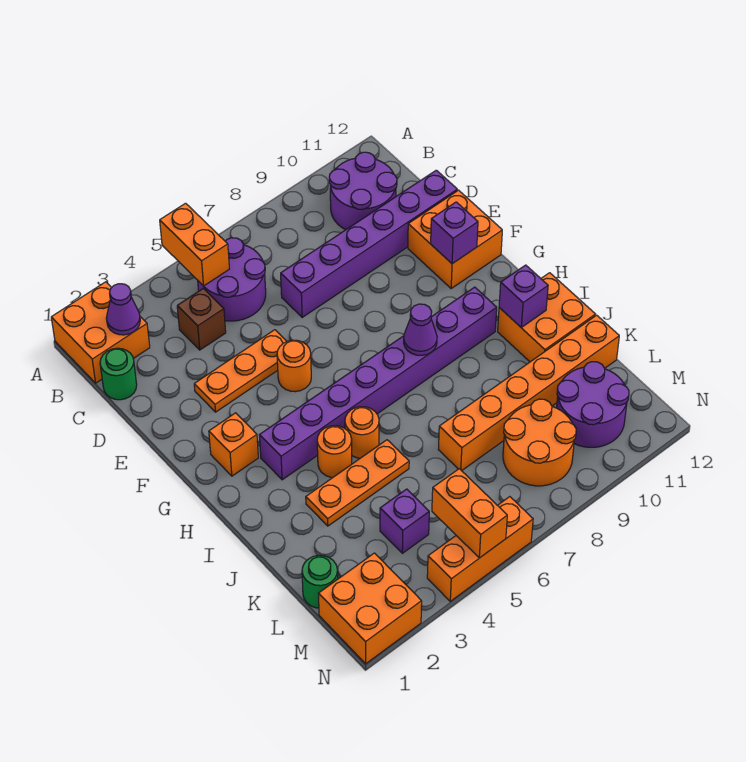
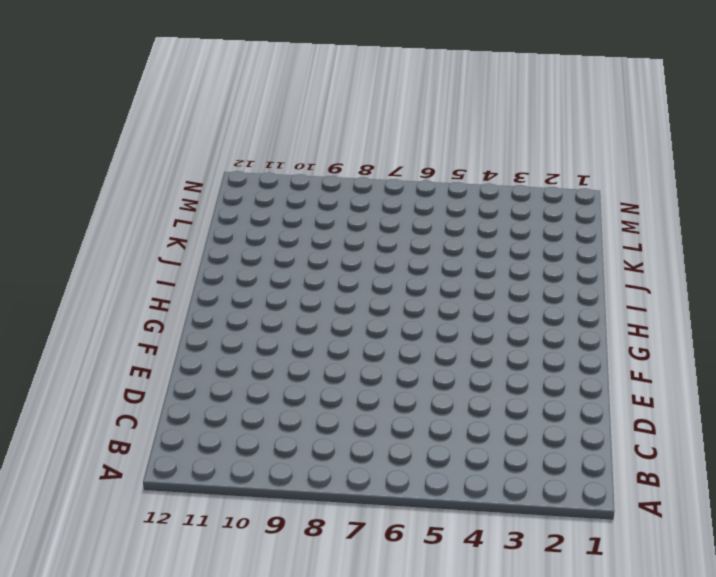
none -> orange 2x2 brick [51,282,150,383]
none -> purple 2x2 round brick [198,238,266,321]
none -> purple 2x2 round brick [329,152,397,230]

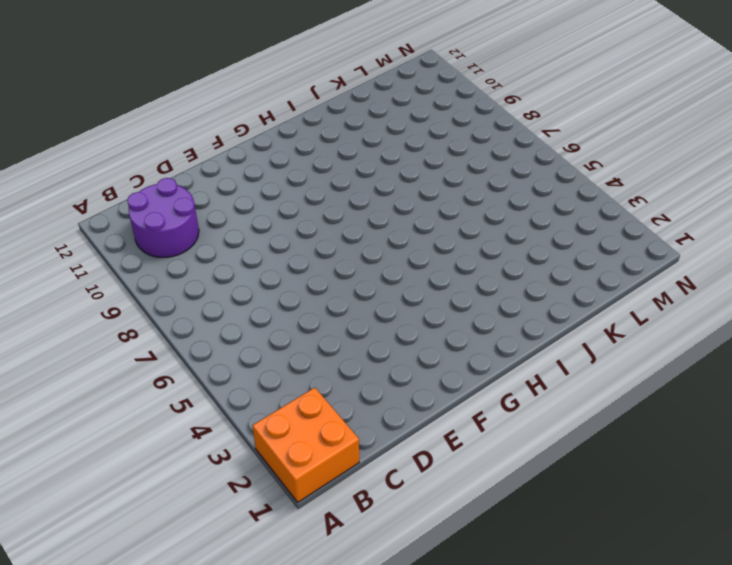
none -> purple 2x2 round brick [198,238,266,321]
none -> green 1x1 round brick [100,348,137,400]
none -> brown 1x1 brick [177,288,226,350]

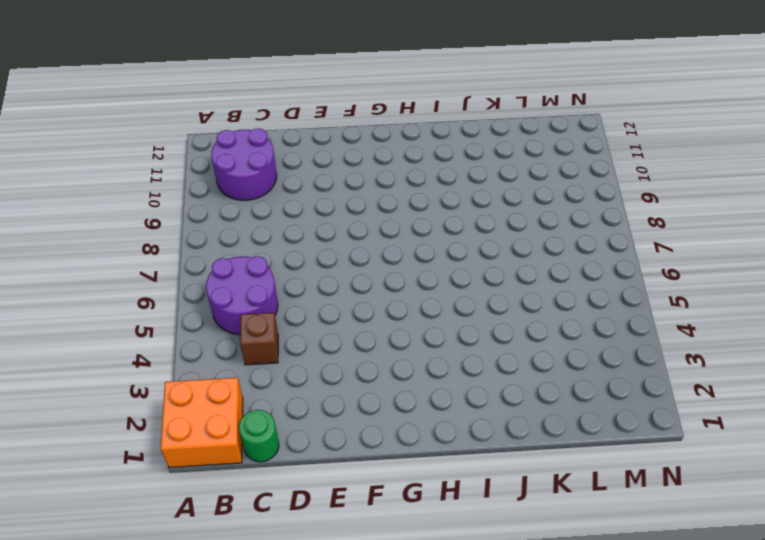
none -> purple 1x6 brick [281,170,457,317]
none -> orange 1x3 plate [194,330,287,412]
none -> orange 2x2 brick [408,190,502,288]

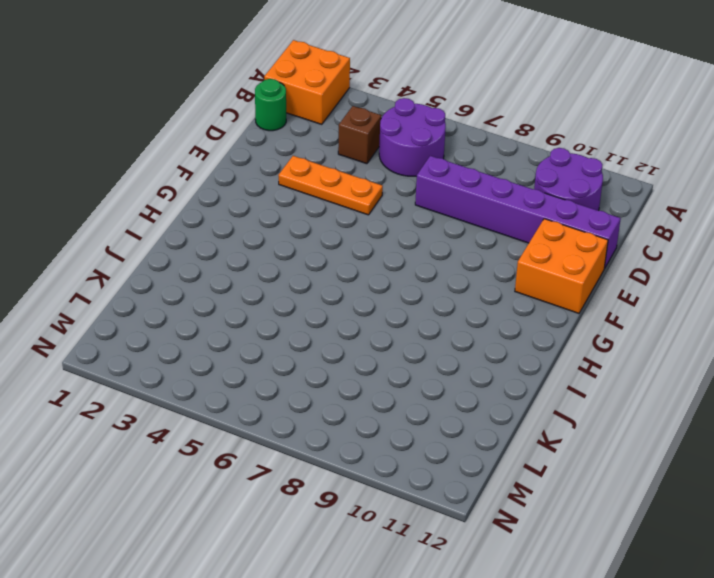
none -> orange 1x1 round brick [277,340,311,392]
none -> orange 1x1 brick [209,413,258,476]
none -> purple 1x8 brick [259,287,497,480]

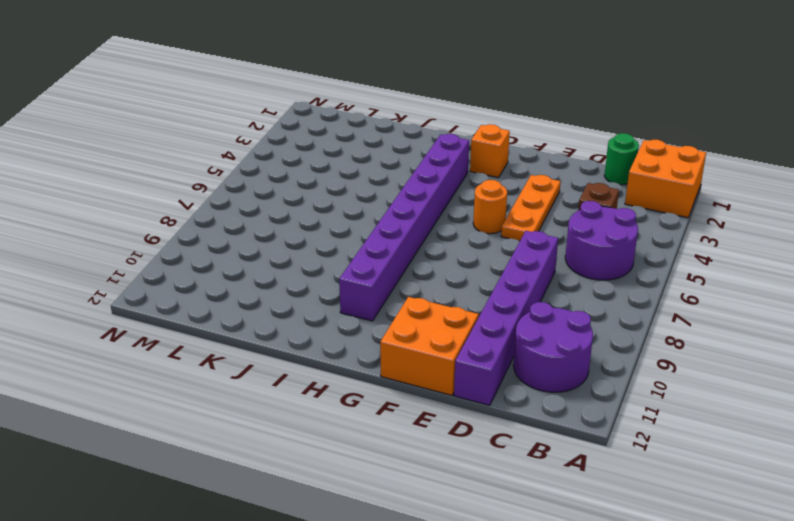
none -> orange 1x1 round brick [317,426,352,477]
none -> orange 1x1 round brick [345,407,379,458]
none -> orange 2x2 brick [498,273,596,362]

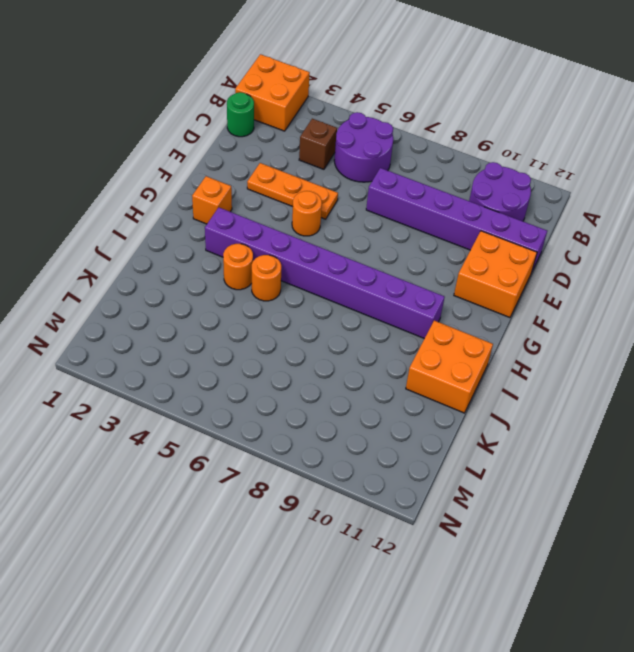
none -> orange 1x3 plate [306,440,409,526]
none -> orange 1x6 brick [438,315,619,471]
none -> green 1x1 round brick [302,555,338,608]

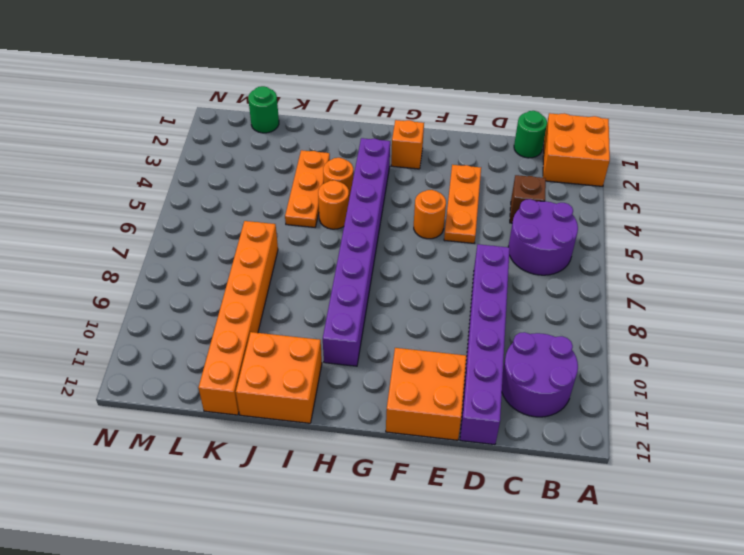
none -> purple 1x1 brick [380,489,429,553]
none -> orange 2x2 round brick [503,399,576,486]
none -> purple 2x2 round brick [557,362,629,447]

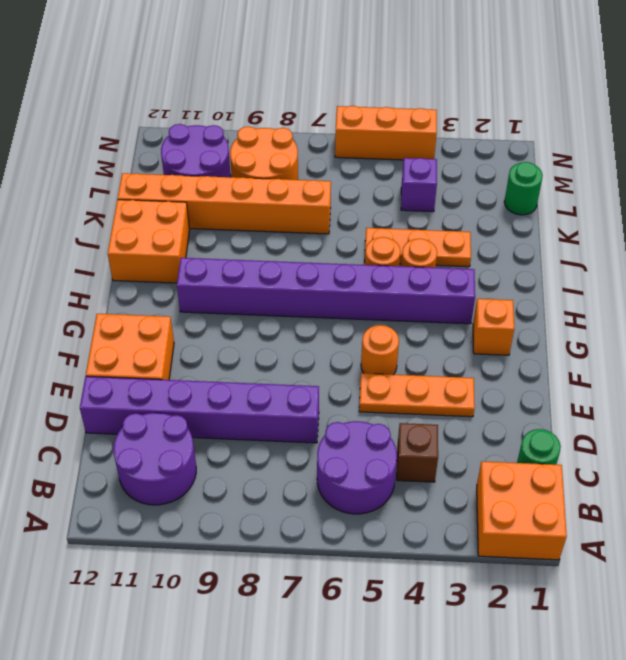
none -> orange 2x2 brick [319,553,422,664]
none -> orange 1x2 brick [160,203,229,286]
none -> purple 1x1 cone [106,284,140,335]

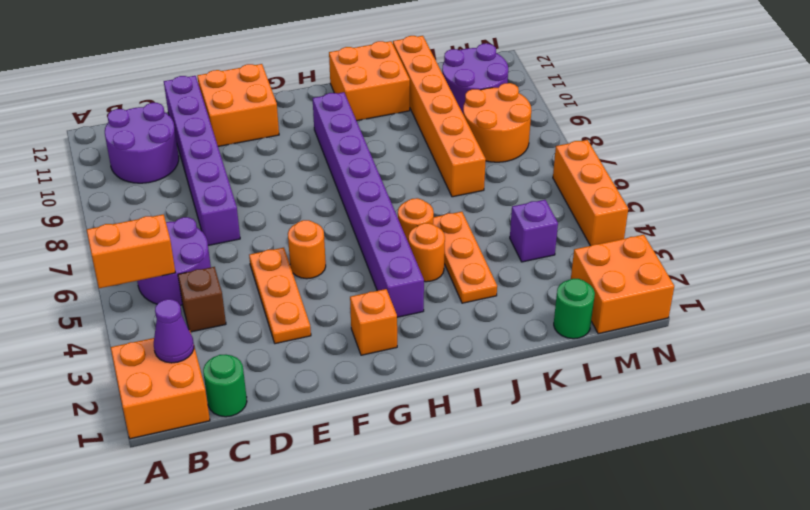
none -> purple 1x1 brick [431,202,478,264]
none -> purple 1x1 cone [404,304,437,355]
none -> purple 1x1 brick [499,265,548,328]

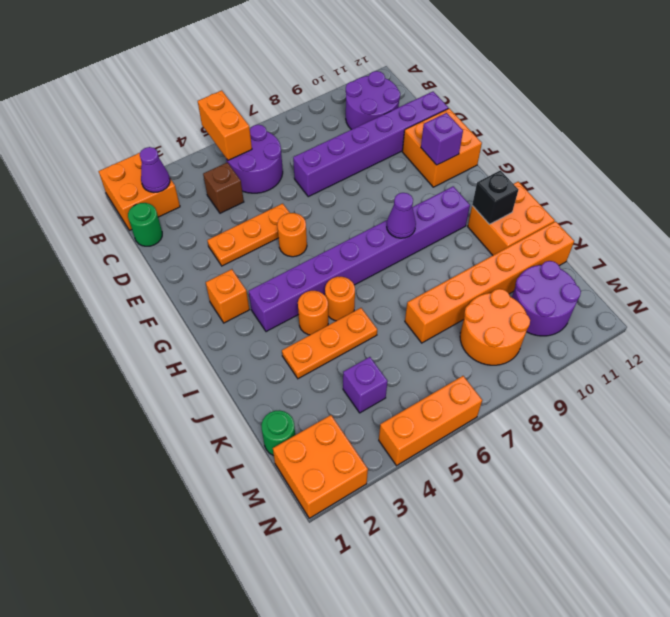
black 1x1 brick [472,170,519,224] -> purple 1x1 brick [499,265,548,328]
none -> orange 1x2 brick [432,469,507,558]

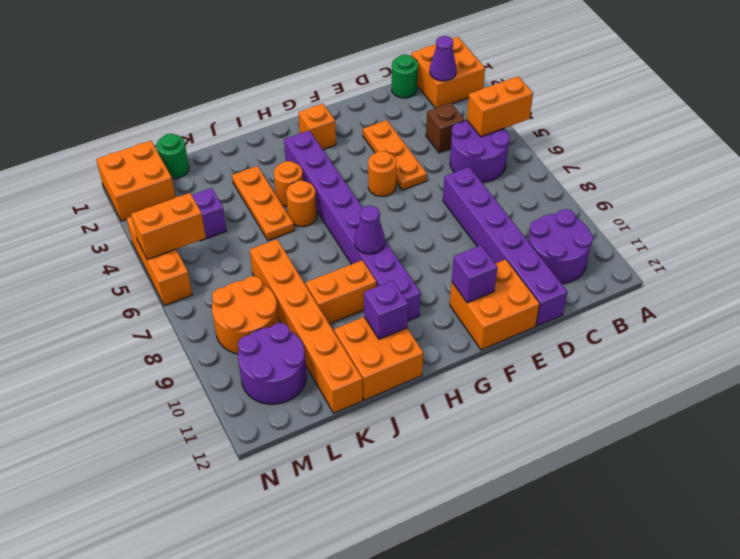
orange 1x2 brick [306,260,376,324] -> none

